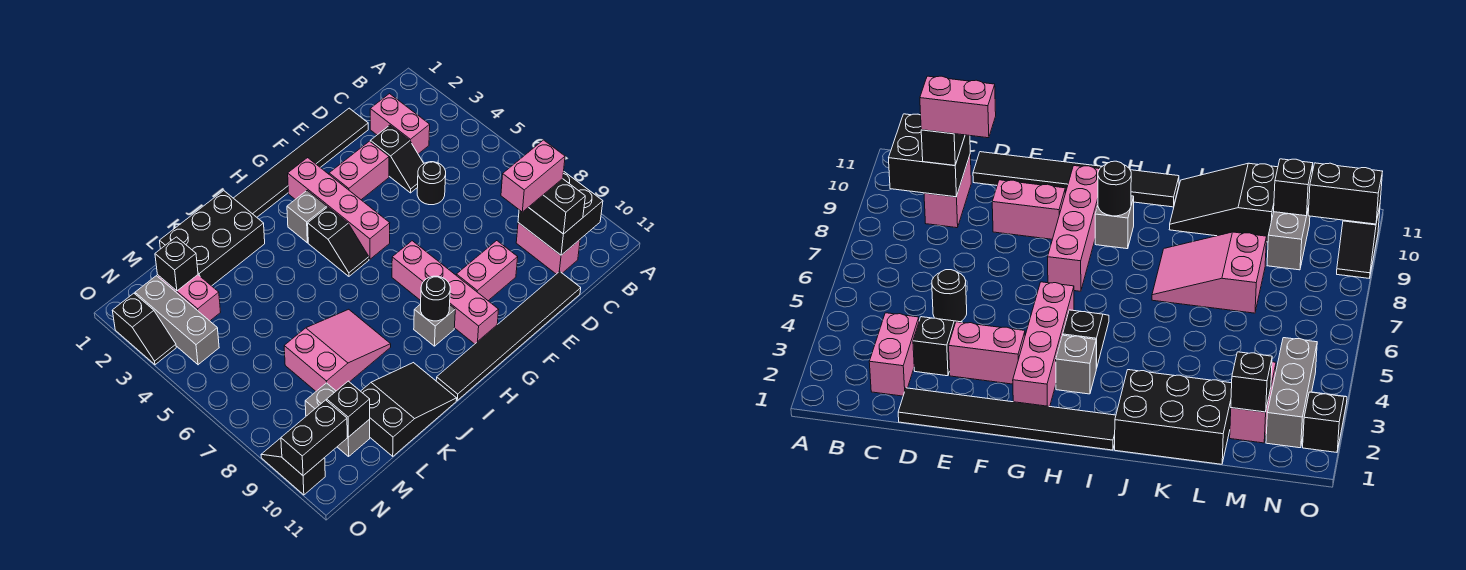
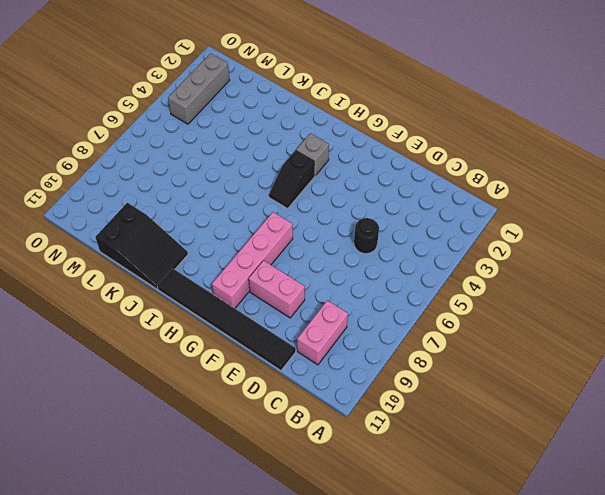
none -> pink 1x2 brick [370,94,430,154]
none -> black 1x6 tile [234,108,368,217]
none -> black 1x2 slope [370,125,424,193]

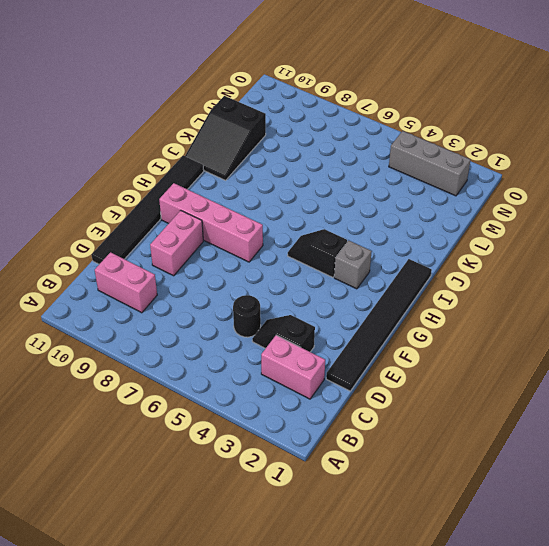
none -> pink 1x2 brick [329,141,389,200]
none -> pink 1x4 brick [288,158,390,259]
none -> grey 1x1 brick [414,304,455,346]

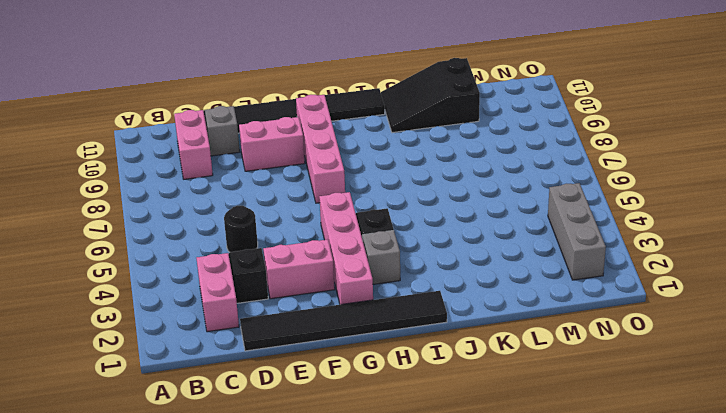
grey 1x1 brick [205,106,240,156] -> grey 1x1 brick moved to [414,304,455,346]
none -> black 2x3 brick [160,191,265,286]
none -> pink 2x3 slope [284,309,391,391]
none -> pink 1x2 brick [158,275,221,321]

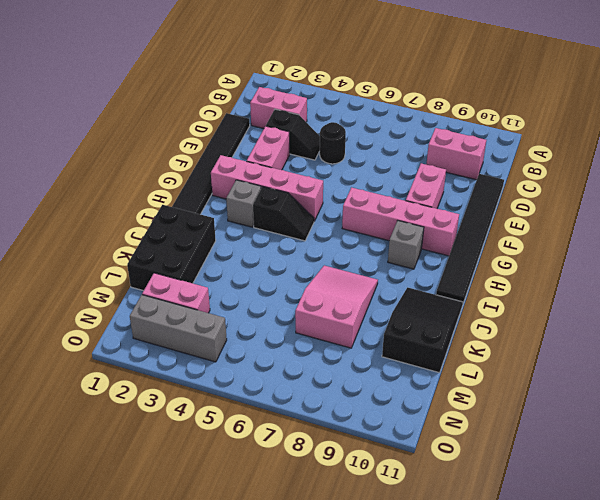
none -> grey 1x2 brick [305,383,370,456]
none -> black 1x2 slope [112,293,176,365]
none -> black 1x2 slope [261,438,325,495]

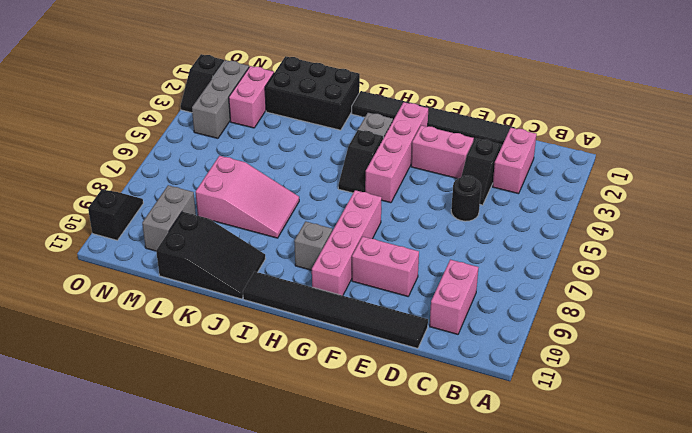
none -> black 2x2 brick [518,172,603,255]
none -> black 1x1 round brick [421,276,450,321]
none -> black 1x1 brick [155,237,198,291]

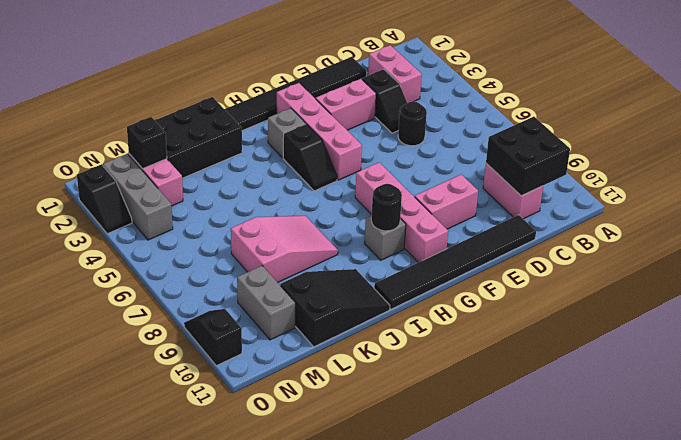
none -> black 1x1 brick [327,381,370,437]
none -> black 1x2 brick [281,400,347,476]
none -> black 1x2 brick [529,179,585,234]

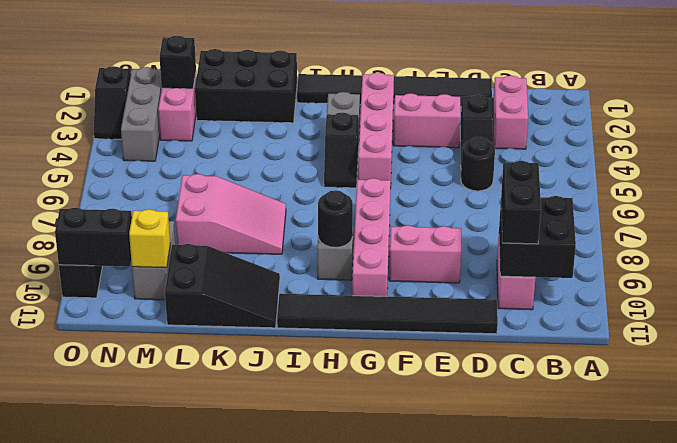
yellow 1x1 brick [129,209,170,268] -> black 1x1 brick [327,381,370,437]
none -> pink 1x2 brick [501,140,565,212]

